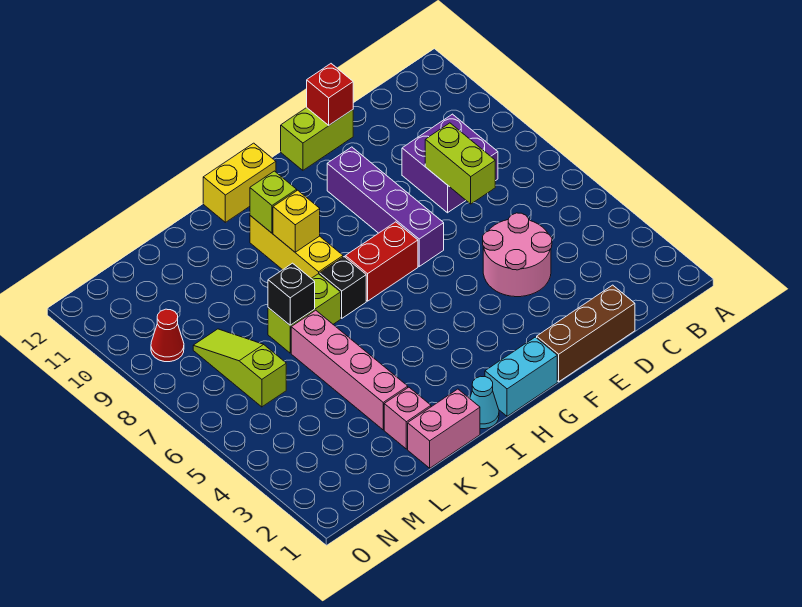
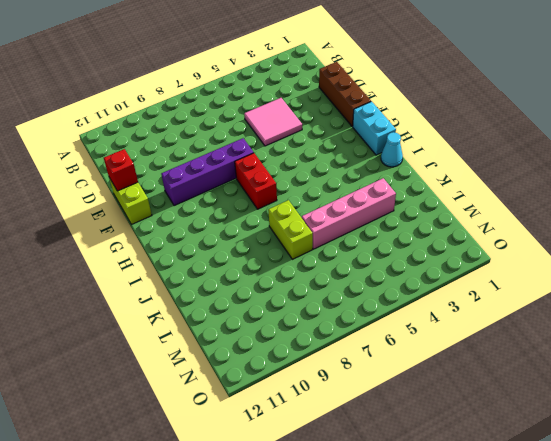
pink 2x2 tile [244,98,302,146] -> pink 2x2 round brick [483,213,552,297]
none -> purple 2x2 brick [402,114,498,213]
none -> yellow 1x2 brick [203,143,276,222]
none -> black 1x1 brick [320,257,366,318]

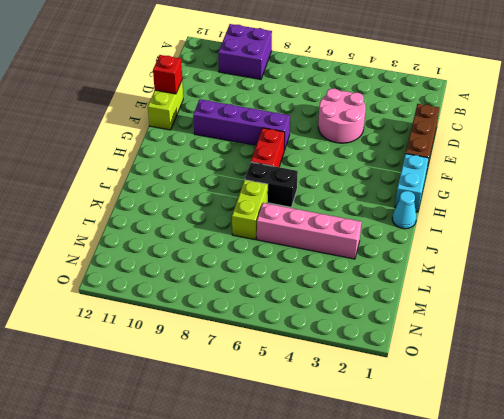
purple 2x2 brick [218,24,272,79] -> purple 2x2 brick moved to [402,114,498,213]
black 1x2 brick [245,162,298,207] -> black 1x1 brick [320,257,366,318]
none -> yellow 1x2 brick [203,143,276,222]
none -> yellow 1x3 brick [250,216,343,278]
none -> pink 1x2 brick [408,389,480,468]

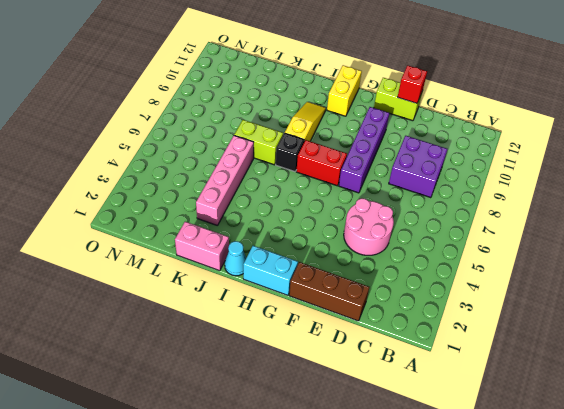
yellow 1x2 brick [327,65,362,116] -> yellow 1x2 brick turned to [203,143,276,222]
yellow 1x3 slope [285,102,326,141] -> yellow 1x3 brick [250,216,343,278]
none -> pink 1x1 brick [384,387,431,449]
none -> lime 1x3 slope [193,329,286,407]
none -> red 1x1 cone [151,309,184,362]

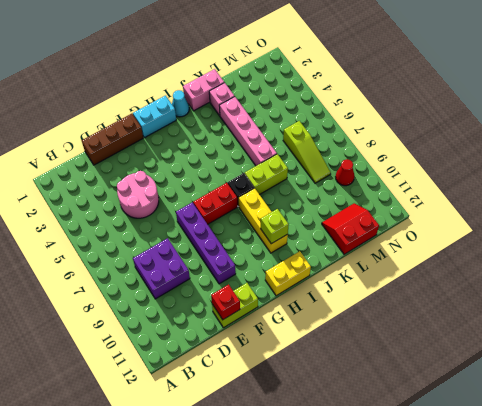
red 2x2 slope [322,203,379,254] -> none
none -> lime 1x2 brick [425,123,495,204]
none -> yellow 1x1 brick [273,190,320,252]
none -> black 1x1 brick [268,263,315,325]

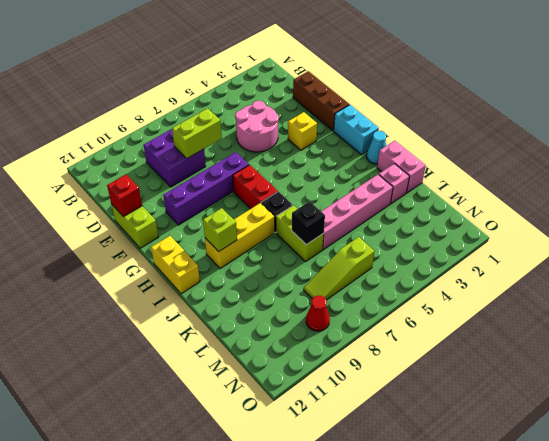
yellow 1x1 brick [288,112,317,150] -> yellow 1x1 brick moved to [273,190,320,252]

